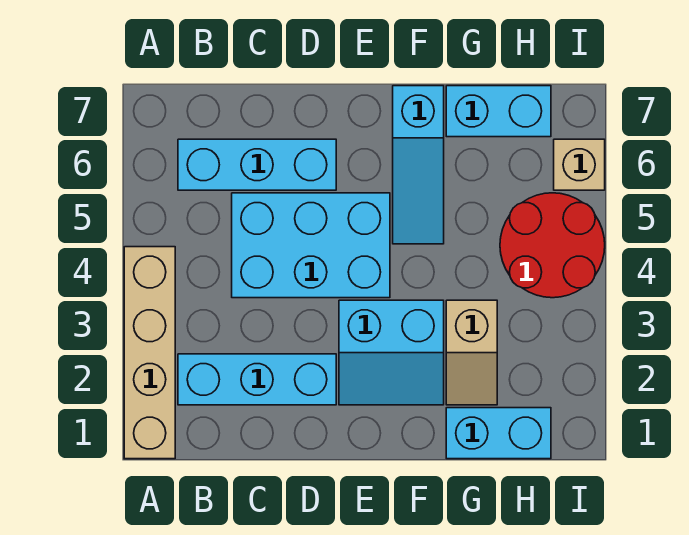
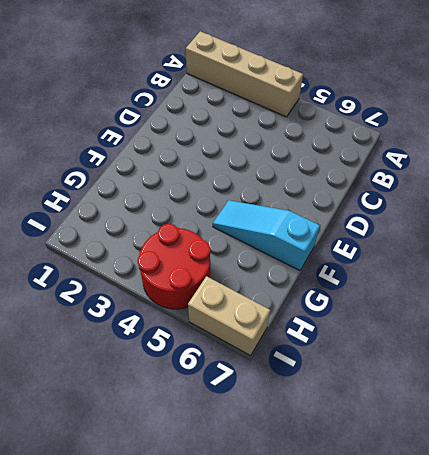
tan 1x2 brick [188,276,270,356] -> tan 1x1 brick [554,139,605,190]
none -> cyan 1x3 brick [178,354,336,405]
none -> cyan 1x3 brick [178,139,336,190]

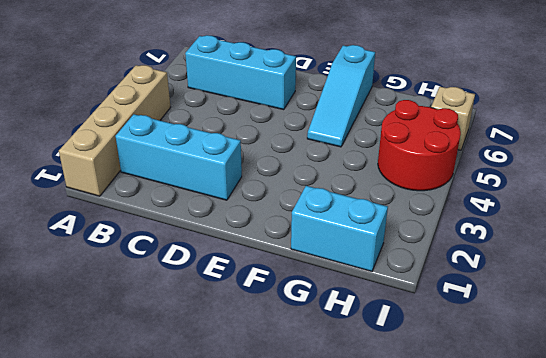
none -> cyan 2x3 brick [232,193,390,298]
none -> cyan 2x2 slope [339,300,444,405]

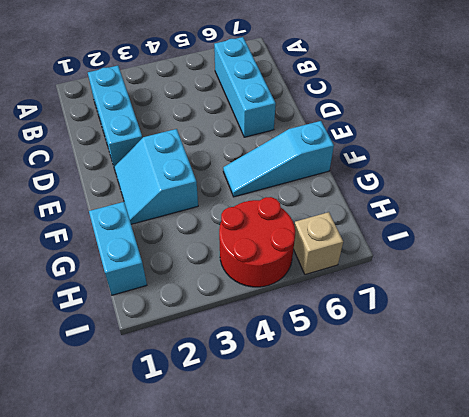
none -> tan 1x4 brick [124,247,175,459]
none -> cyan 2x3 brick [232,193,390,298]

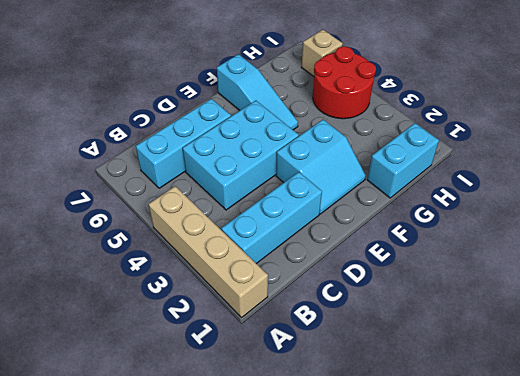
none -> tan 1x2 slope [446,300,497,405]
none -> cyan 1x2 brick [446,86,551,137]

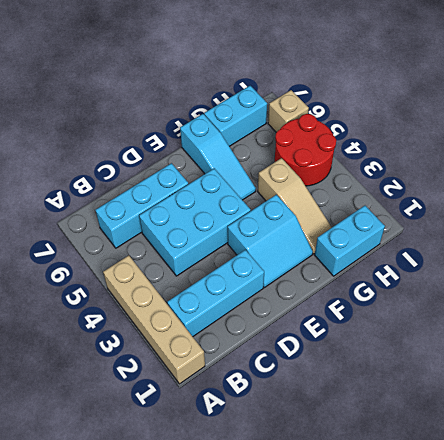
tan 1x3 slope [258,158,332,254] -> tan 1x2 slope [446,300,497,405]

